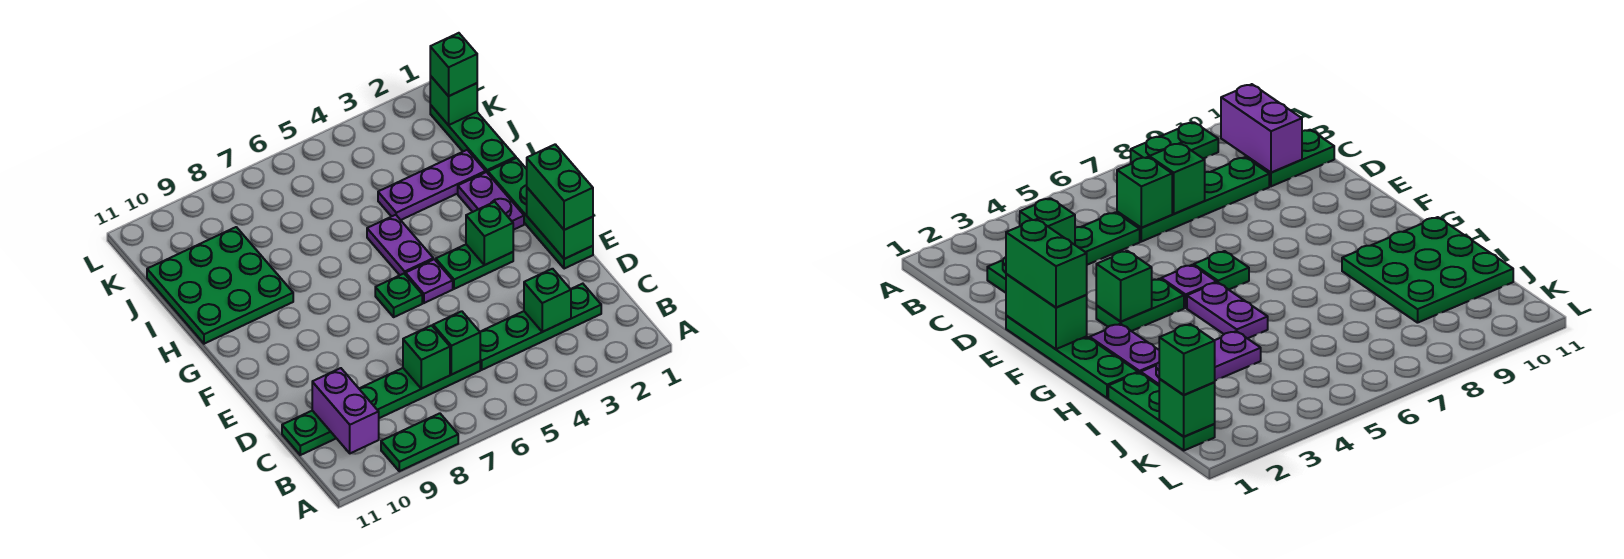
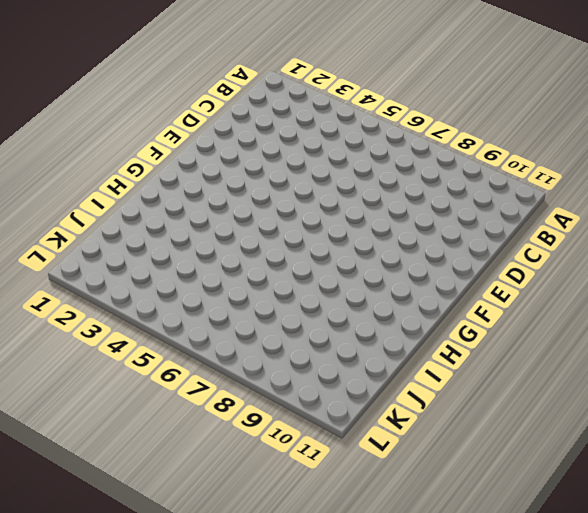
none -> green 1x2 plate [381,413,458,471]
none -> green 1x4 plate [480,284,601,370]
none -> green 1x4 plate [359,362,480,418]

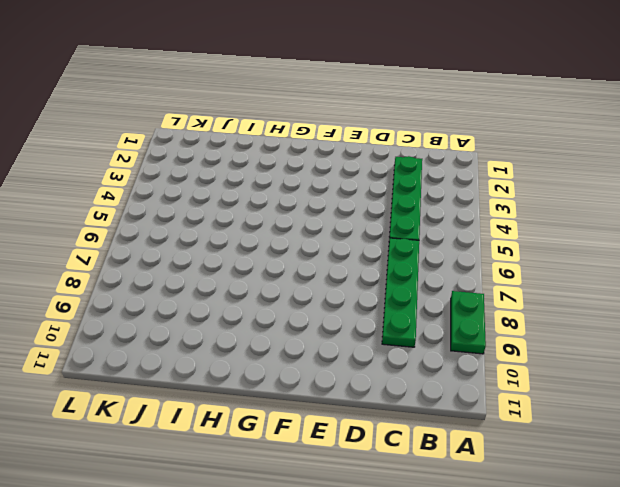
none -> green 1x2 plate [282,411,336,455]
none -> green 1x4 plate [488,158,593,269]
none -> green 1x2 plate [436,245,513,289]

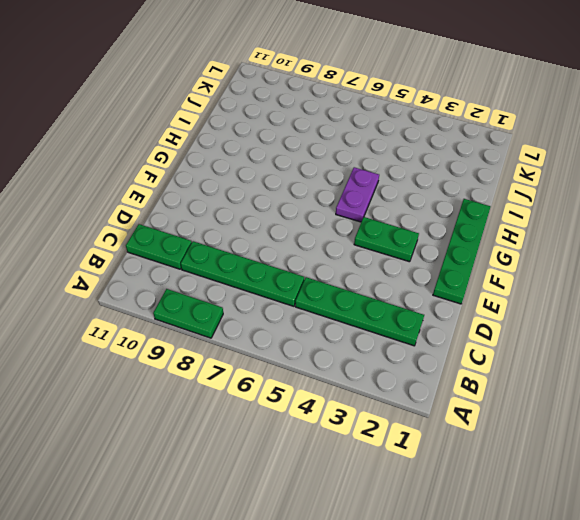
none -> purple 1x1 plate [406,259,453,303]
none -> green 1x1 plate [375,274,422,317]
none -> purple 1x2 plate [458,172,524,230]

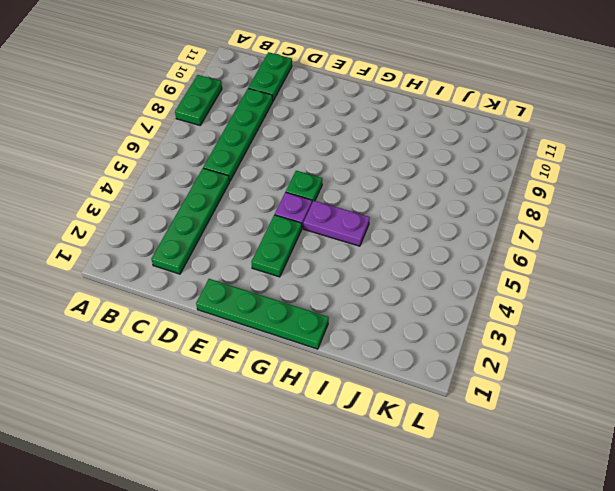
none -> purple 1x2 plate [458,172,524,230]
none -> green 3x3 plate [147,227,293,344]
none -> green 1x3 plate [430,105,516,173]

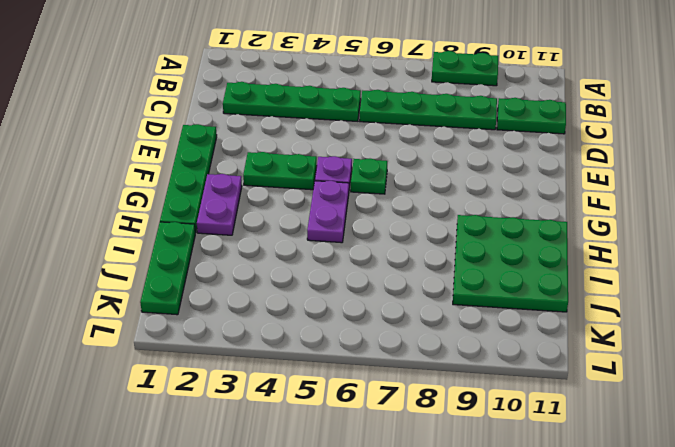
none -> purple 1x3 plate [378,150,486,220]
none -> purple 1x2 brick [312,368,379,453]
none -> green 1x1 brick [524,269,571,332]

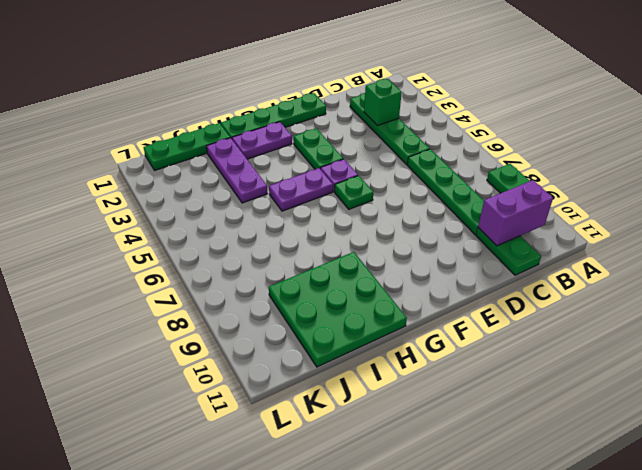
none -> green 1x1 brick [433,311,480,374]
none -> green 1x1 brick [403,325,450,389]
none -> green 1x2 brick [527,188,593,259]

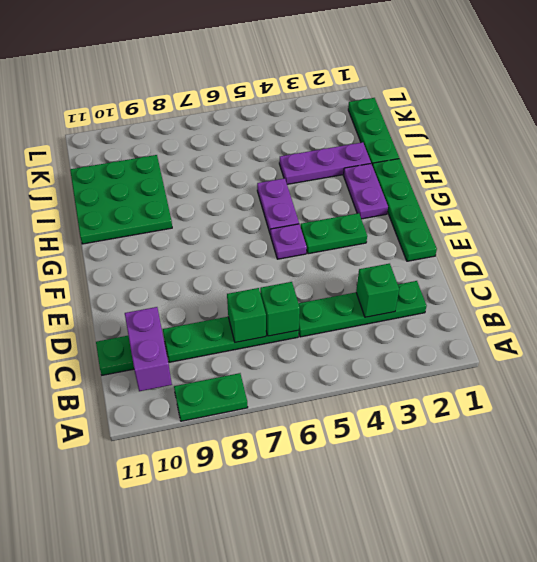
none -> green 1x1 plate [375,274,422,317]
none -> green 1x2 brick [527,188,593,259]
none -> green 1x1 brick [466,202,513,265]

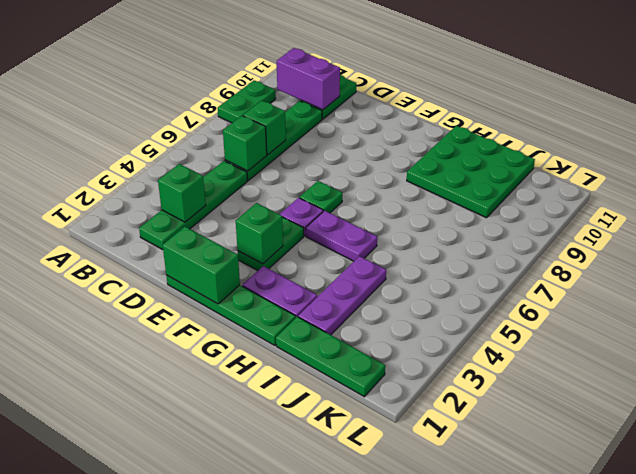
none -> green 1x1 brick [430,76,477,125]
none -> green 1x2 brick [527,144,593,230]
none -> green 1x1 brick [430,33,477,96]

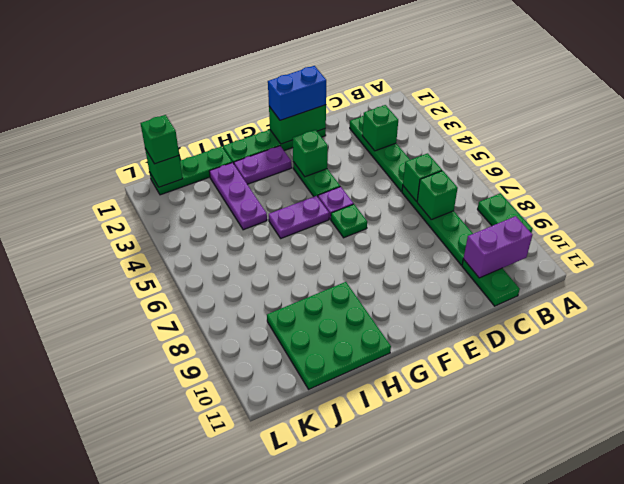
blue 1x2 brick [268,66,326,120] -> green 1x2 brick [527,144,593,230]

